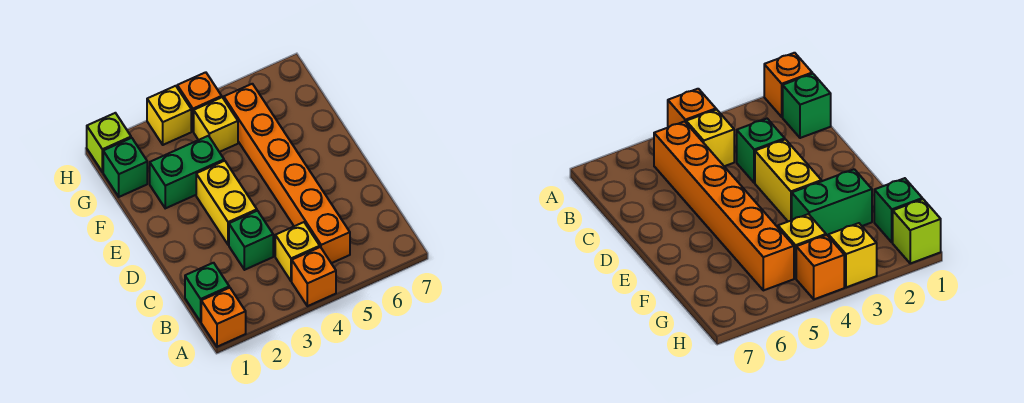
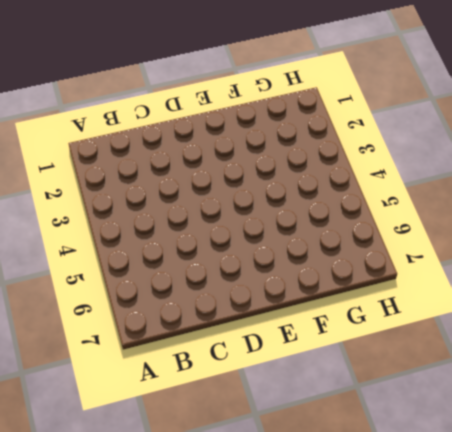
none -> orange 1x1 brick [201,288,246,347]
none -> orange 1x1 brick [292,247,336,306]
none -> green 1x1 brick [185,263,229,322]

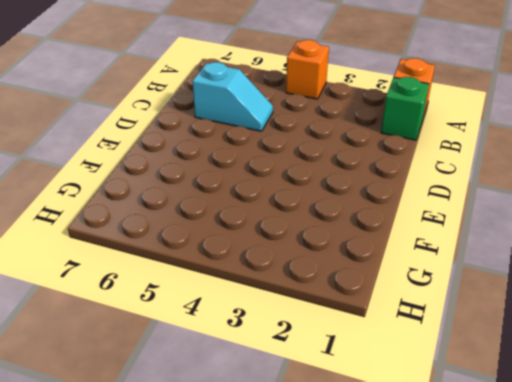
cyan 1x2 slope [193,62,273,131] -> orange 1x6 brick [224,84,350,263]
none -> yellow 1x1 brick [275,222,320,281]
none -> green 1x1 brick [229,211,273,270]
none -> yellow 1x2 brick [196,161,257,245]

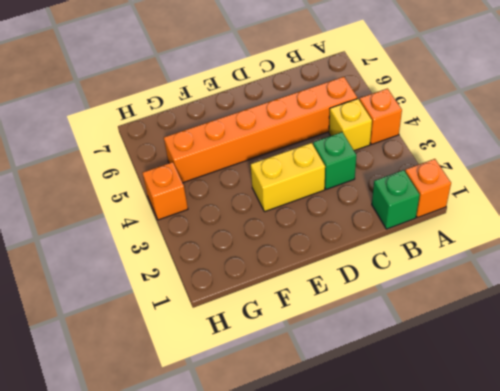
none -> green 1x2 brick [150,136,224,208]
none -> green 1x1 brick [103,138,147,197]
none -> yellow 1x1 brick [194,97,238,152]

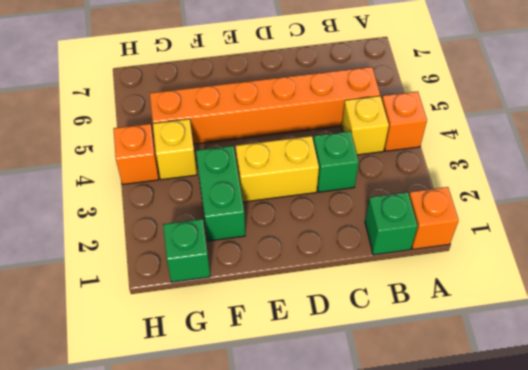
none -> lime 1x1 brick [87,113,131,172]
none -> yellow 1x1 brick [147,86,191,145]

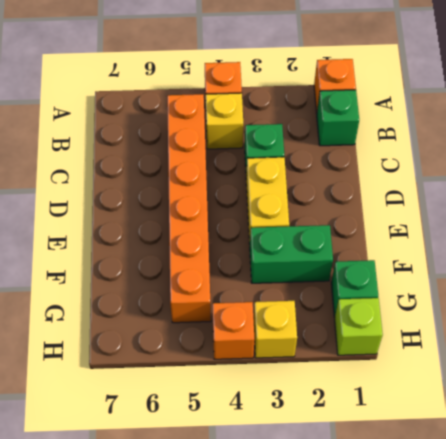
none -> yellow 1x1 brick [194,97,238,152]

